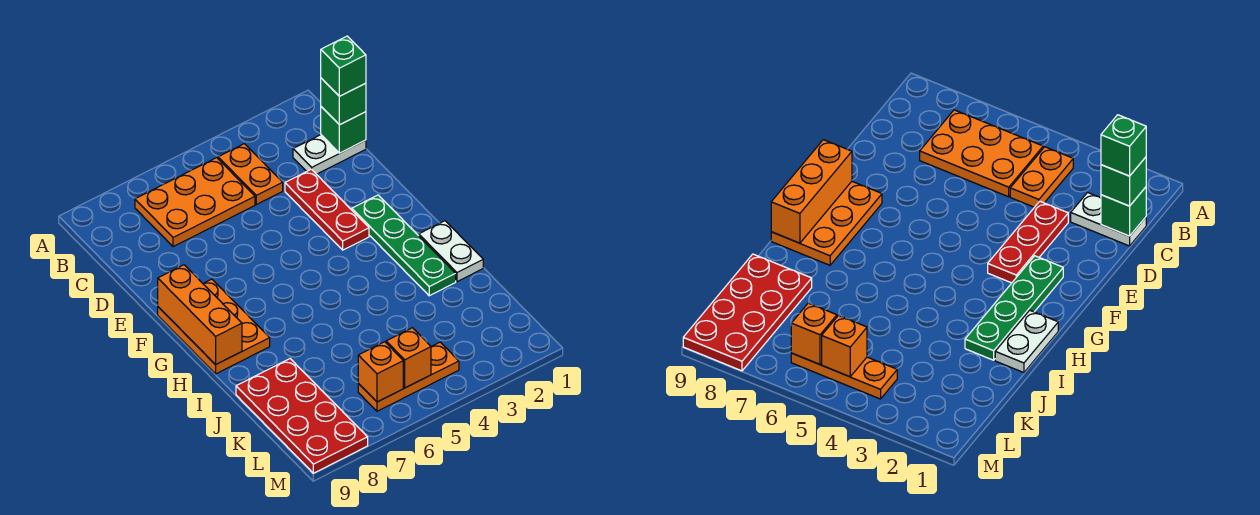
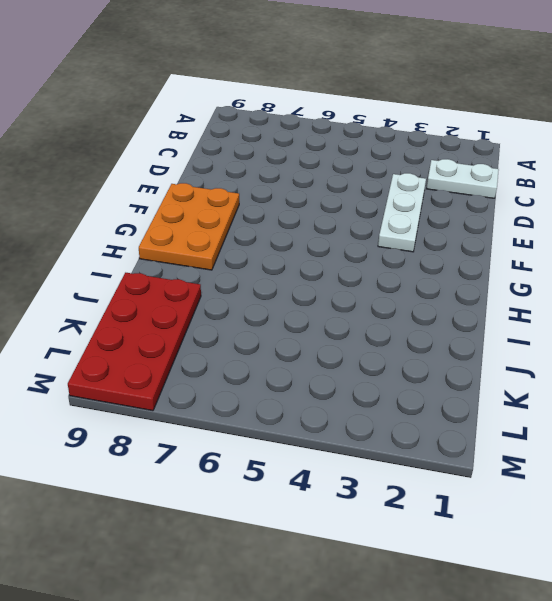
white 1x3 plate [378,173,426,252] -> red 1x3 plate [285,169,369,250]
none -> orange 1x2 plate [218,144,283,205]
none -> orange 2x3 plate [135,158,255,247]
none -> green 1x4 plate [352,195,456,296]

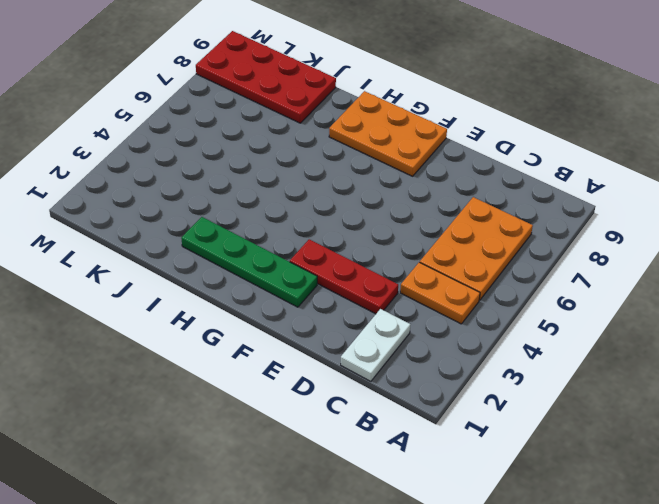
none -> white 1x2 plate [419,221,483,282]
none -> orange 1x3 plate [358,342,459,411]
none -> green 1x1 brick [321,107,366,153]

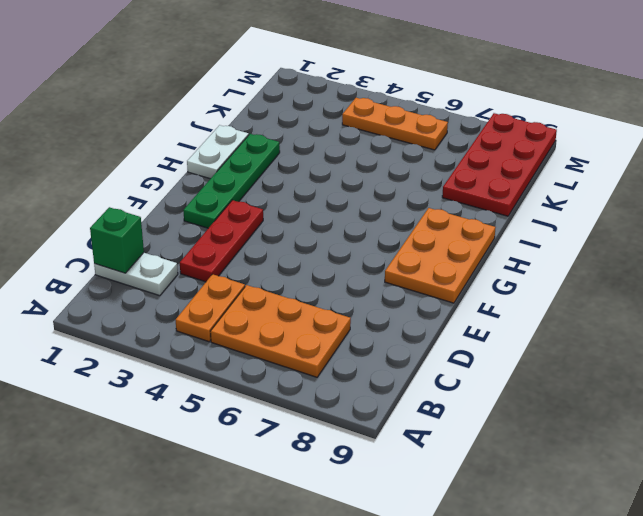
none -> orange 1x3 brick [158,265,242,365]
none -> orange 1x1 brick [386,328,431,388]
none -> orange 1x1 brick [358,342,403,402]

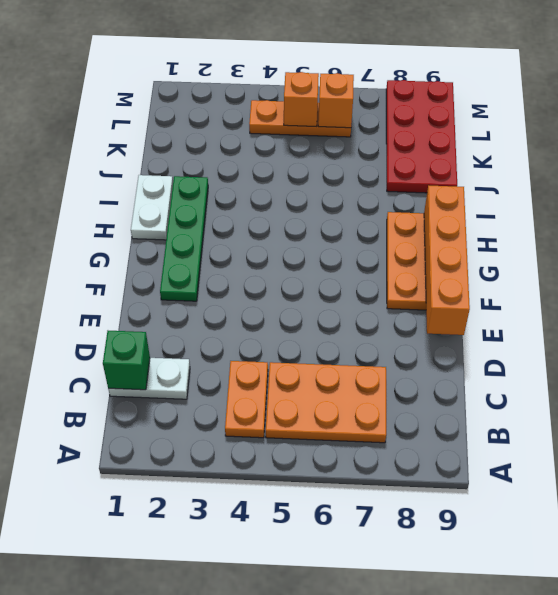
orange 1x4 brick [424,186,470,335] -> orange 1x3 brick [158,265,242,365]
none -> red 1x3 plate [285,169,369,250]
none -> green 1x1 brick [321,78,366,125]
none -> green 1x1 brick [321,36,366,96]

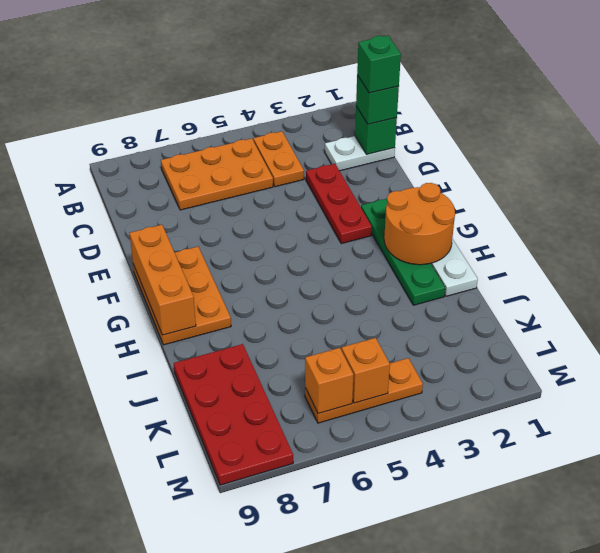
orange 2x2 round brick [384,183,455,265] -> none

